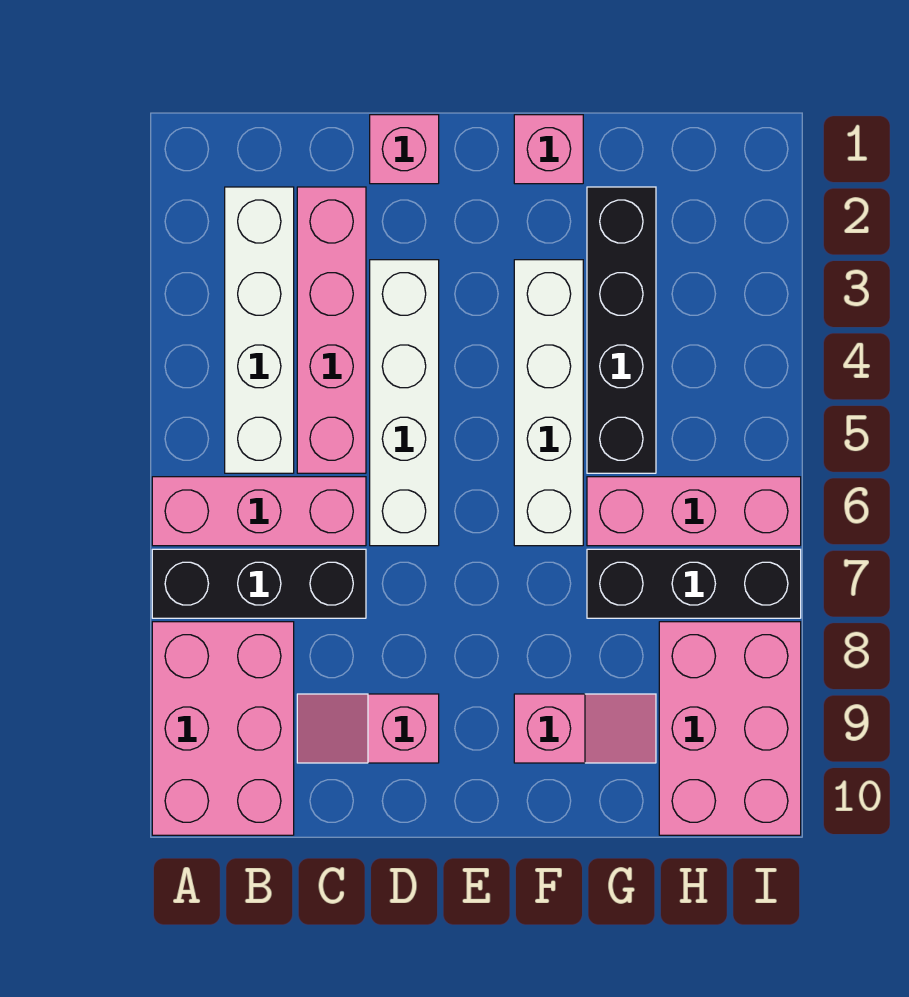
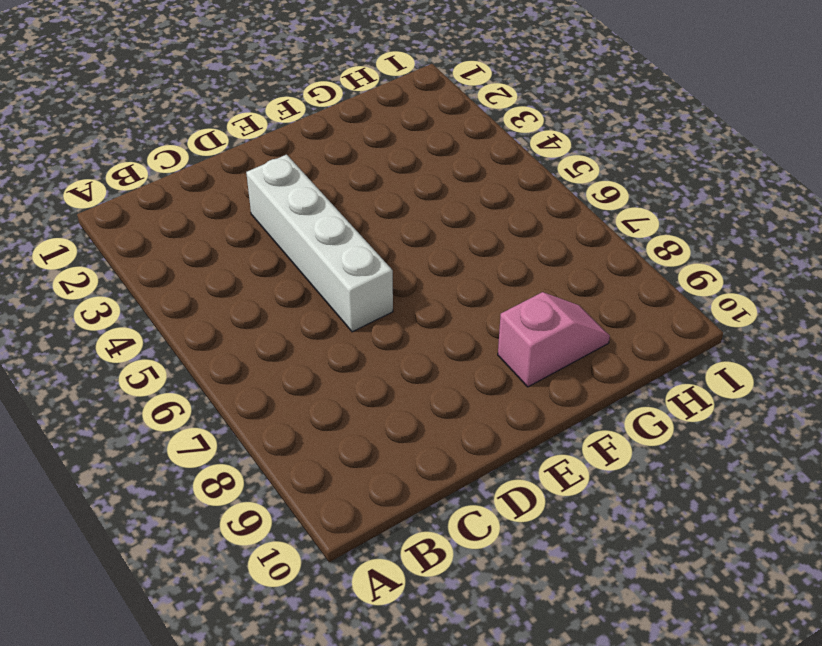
none -> pink 1x3 brick [152,477,366,546]
none -> black 1x3 brick [152,549,366,618]
none -> pink 2x3 brick [152,622,294,835]

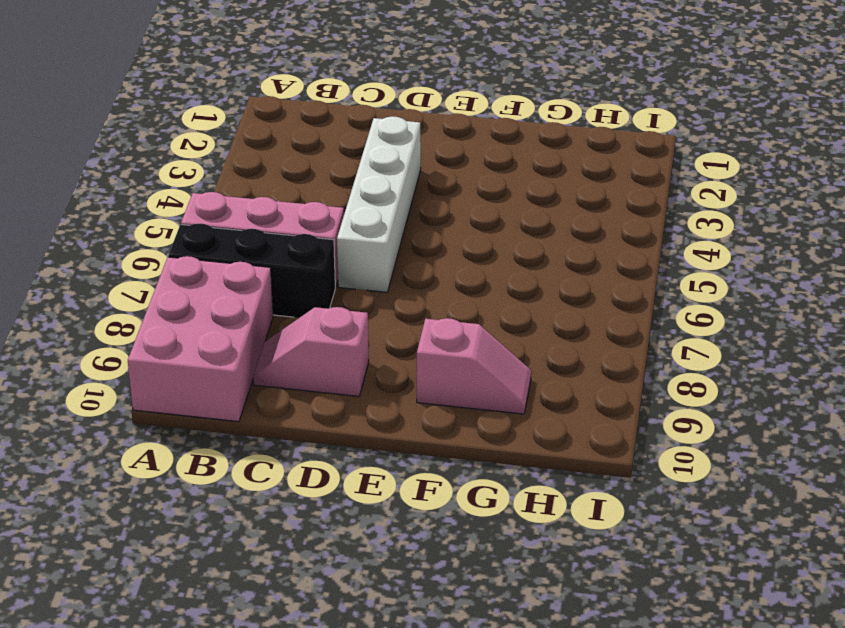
none -> white 1x4 brick [225,187,294,473]
none -> pink 1x4 brick [297,187,366,473]
none -> pink 1x1 brick [370,115,439,184]

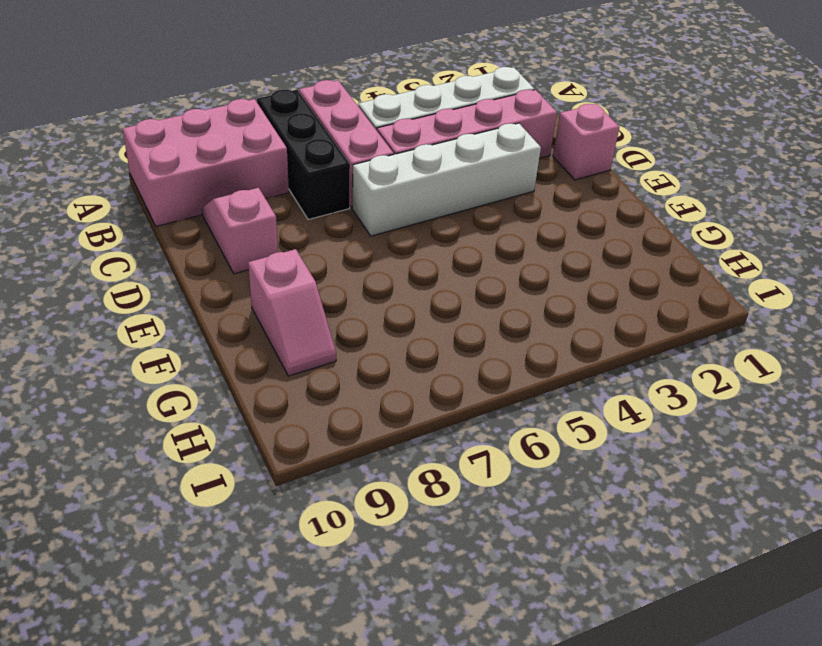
none -> pink 1x1 brick [514,115,583,184]
none -> white 1x4 brick [514,260,583,546]
none -> black 1x4 brick [587,187,656,473]

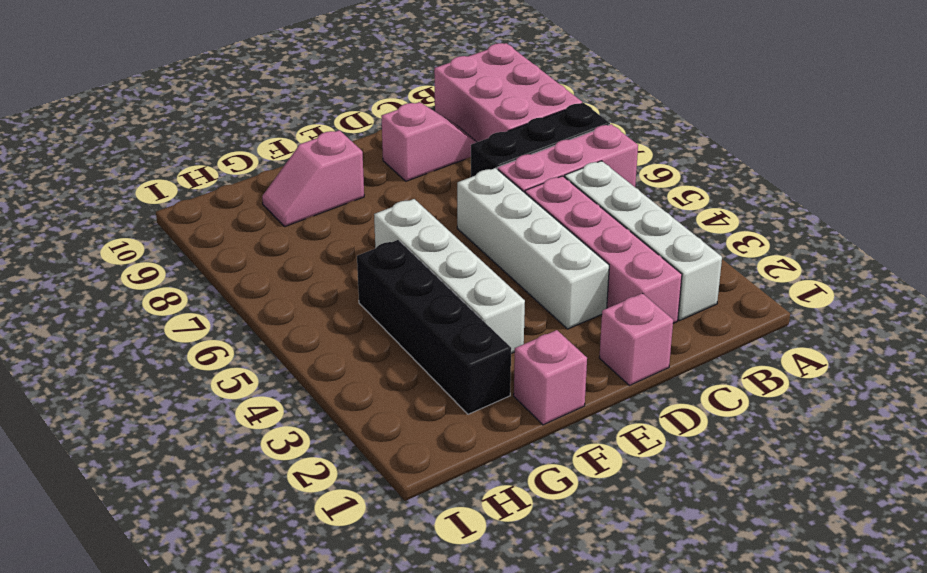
none -> pink 1x3 brick [587,477,801,546]
none -> black 1x3 brick [587,549,801,618]
none -> pink 2x3 brick [659,622,801,835]

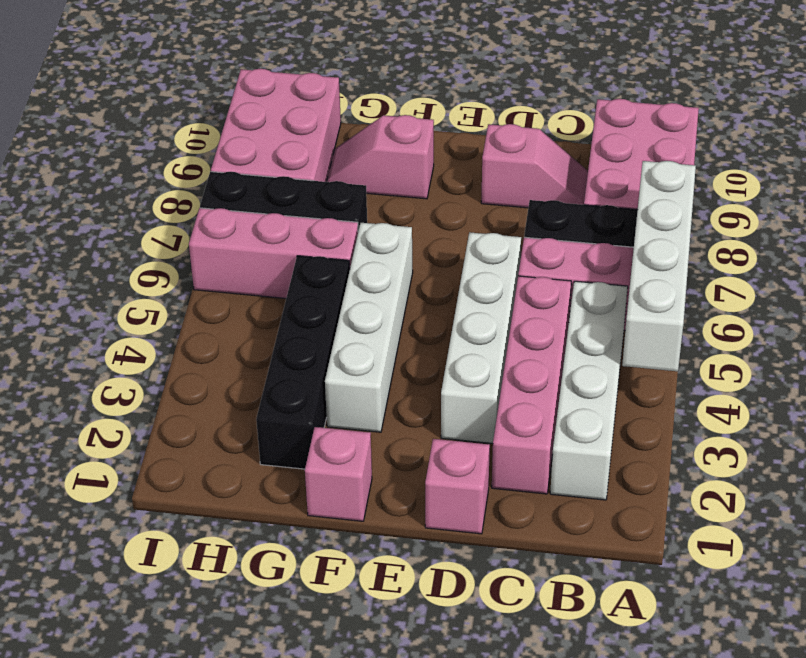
white 1x4 brick [622,161,696,371] -> none

